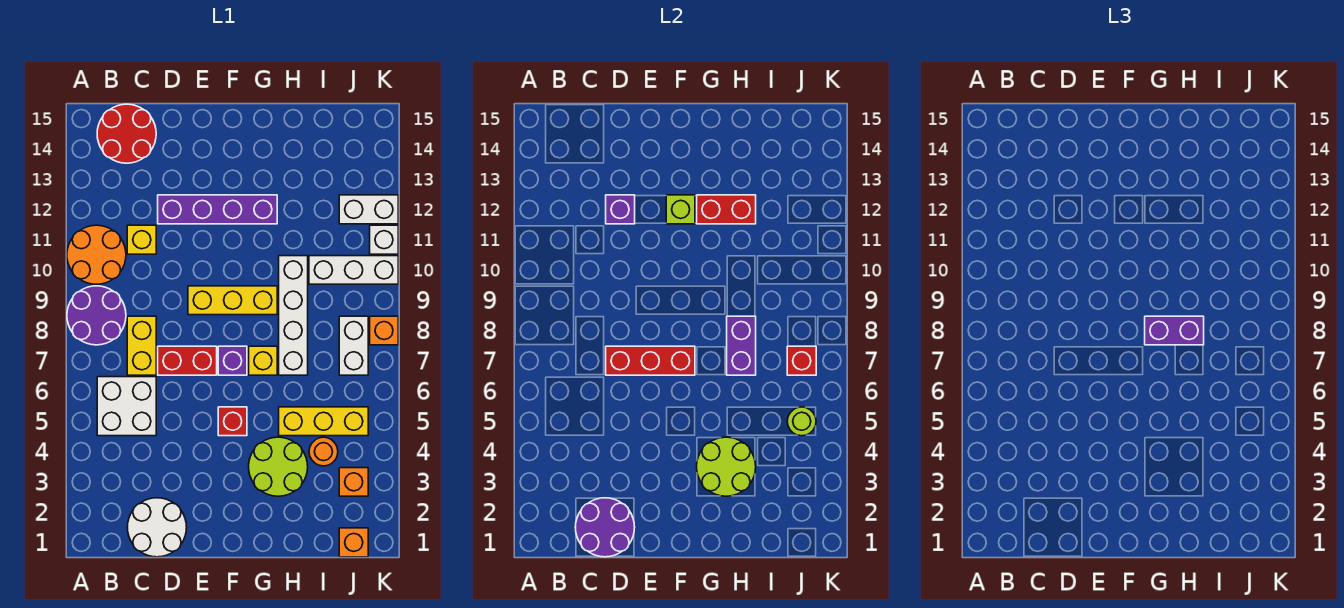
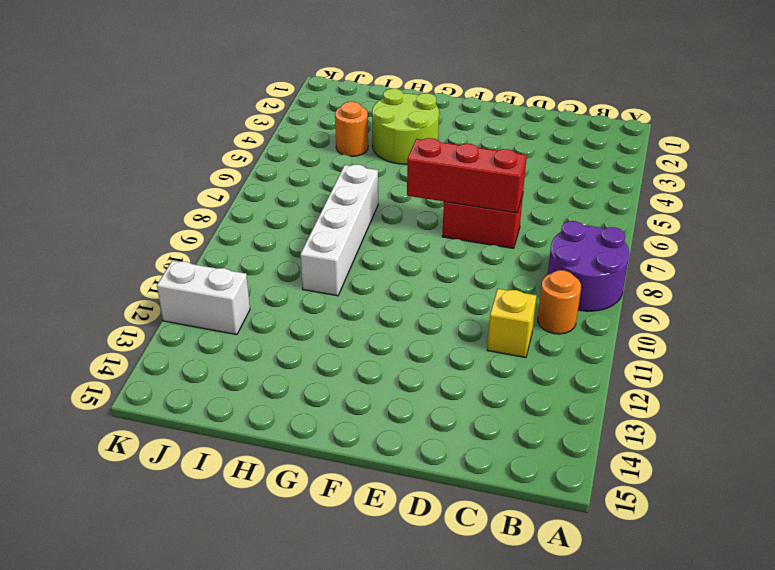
orange 1x1 round brick [538,270,581,334] -> orange 2x2 round brick [67,225,126,284]
none -> white 2x2 brick [97,377,156,436]
none -> red 2x2 round brick [97,104,156,163]
none -> white 2x2 round brick [127,498,187,557]
none -> yellow 1x2 brick [127,316,156,375]

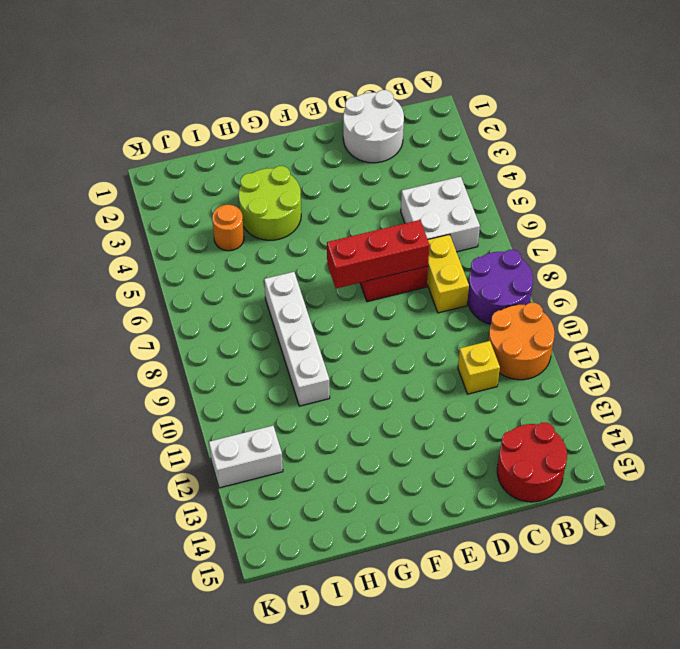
none -> purple 1x4 brick [158,195,277,224]
none -> yellow 1x3 brick [188,286,277,315]
none -> red 1x1 brick [218,407,247,436]
none -> purple 1x1 brick [218,346,247,375]

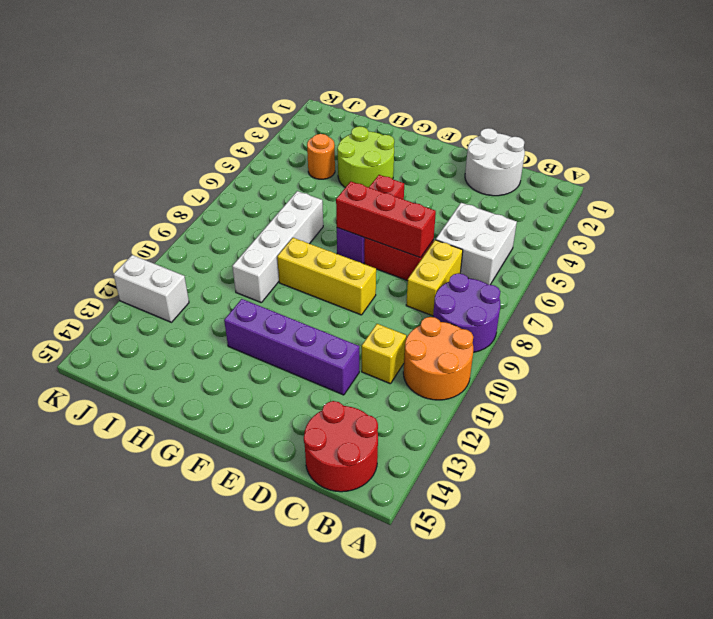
none -> yellow 1x1 brick [249,346,277,375]
none -> yellow 1x3 brick [279,407,368,436]
none -> white 1x3 brick [309,256,398,284]
none -> orange 1x1 brick [339,528,368,557]

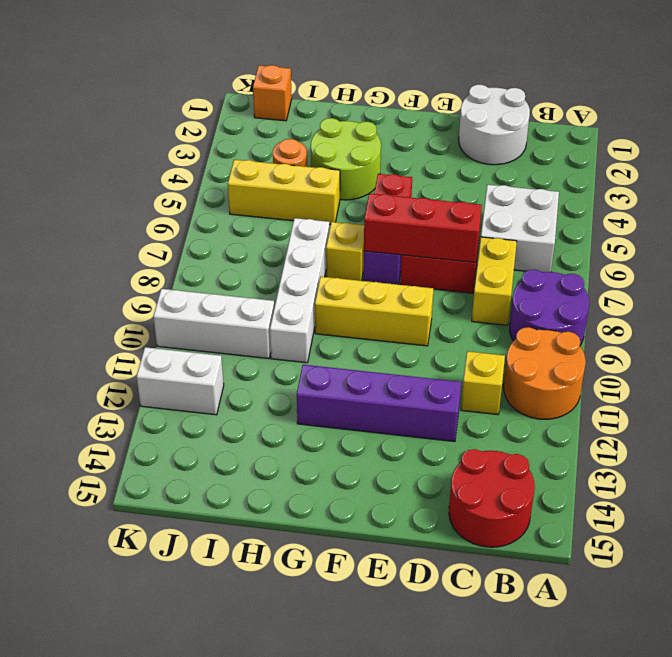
none -> orange 1x1 brick [339,468,368,496]
none -> white 1x2 brick [339,316,368,375]
none -> orange 1x1 brick [370,316,398,345]
none -> white 1x1 brick [370,225,398,254]

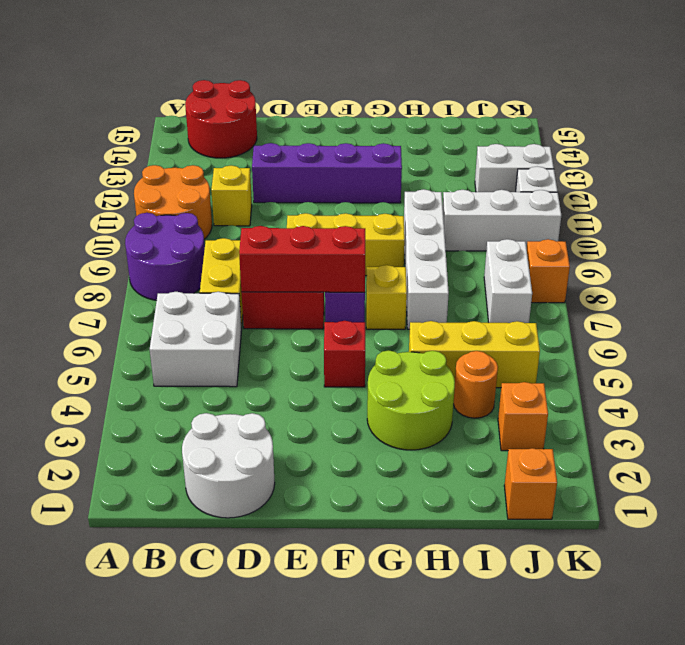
none -> purple 2x2 round brick [575,498,635,557]
none -> purple 1x1 brick [606,195,635,224]
none -> lime 1x1 brick [666,195,695,224]
none -> lime 2x2 round brick [697,437,756,496]

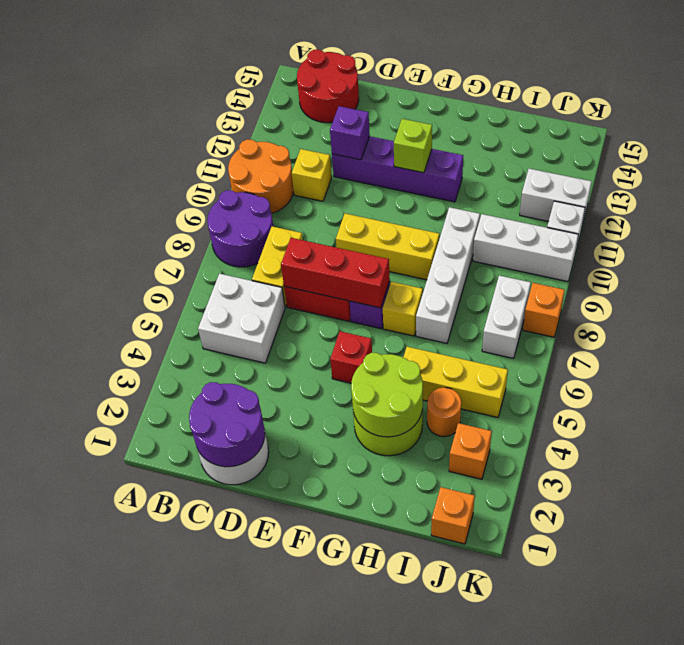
none -> red 1x2 brick [697,195,756,224]
none -> purple 1x2 brick [727,316,756,375]
none -> lime 1x1 round brick [787,407,816,436]
none -> red 1x1 brick [787,346,816,375]

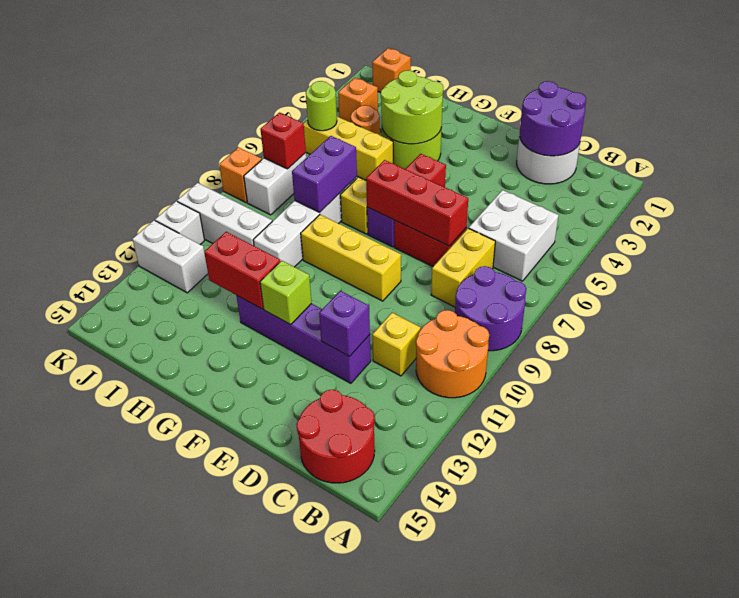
none -> purple 1x2 brick [1145,316,1204,345]

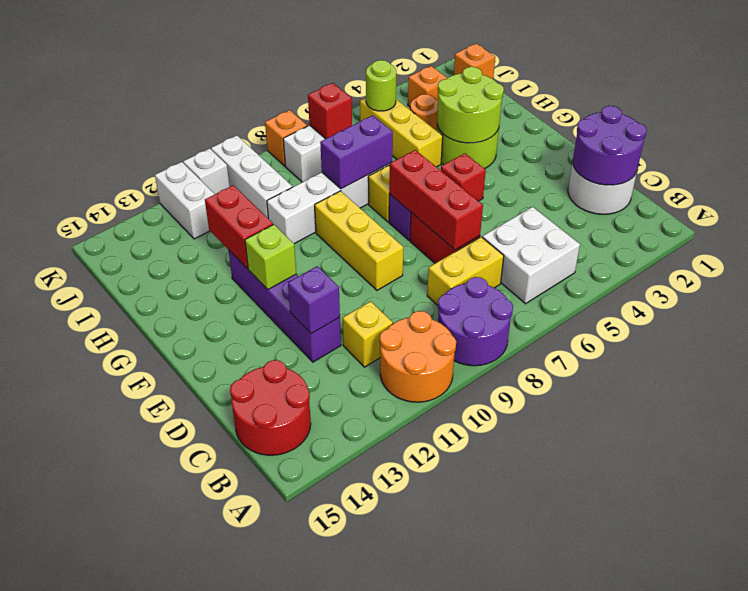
none -> purple 1x2 brick [1145,316,1204,345]

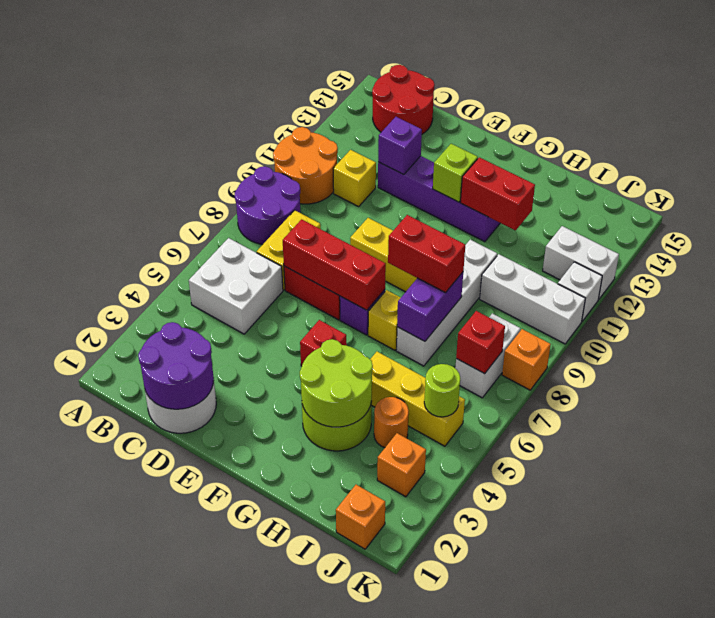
red 1x2 brick [388,215,465,293] -> purple 1x2 brick [1145,316,1204,345]

